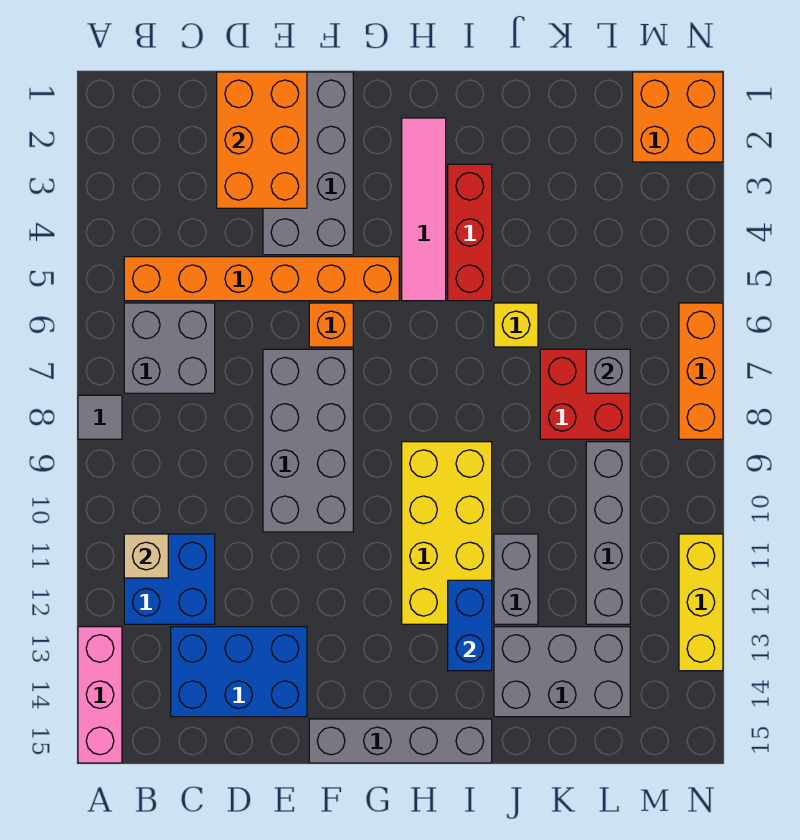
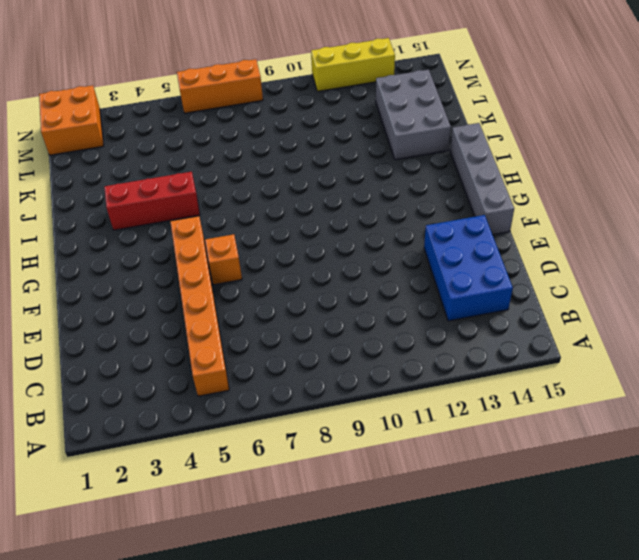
none -> grey 1x1 tile [78,395,122,439]
none -> pink 1x3 brick [78,627,122,763]
none -> grey 2x2 brick [124,303,215,393]

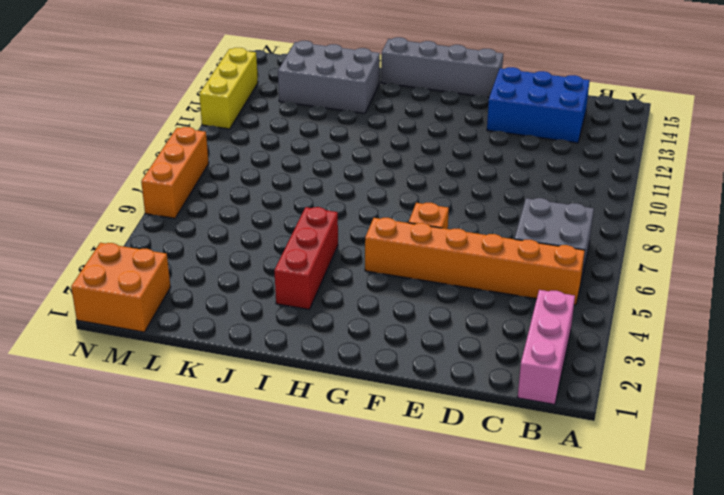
pink 1x3 brick [518,290,575,405] -> pink 1x3 brick moved to [78,627,122,763]
none -> grey 1x1 tile [78,395,122,439]
none -> blue 2x2 brick [124,534,215,624]
none -> grey 2x4 brick [263,72,353,255]

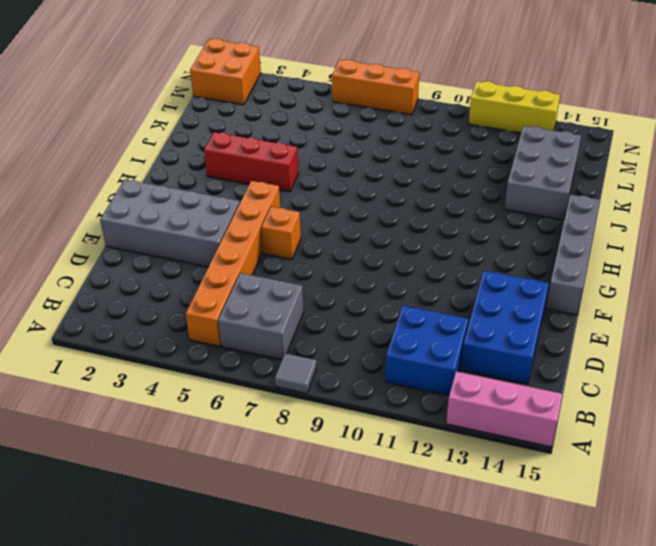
none -> grey 2x4 brick [263,349,353,532]
none -> pink 1x4 tile [402,118,446,301]
none -> yellow 2x4 brick [402,442,492,624]

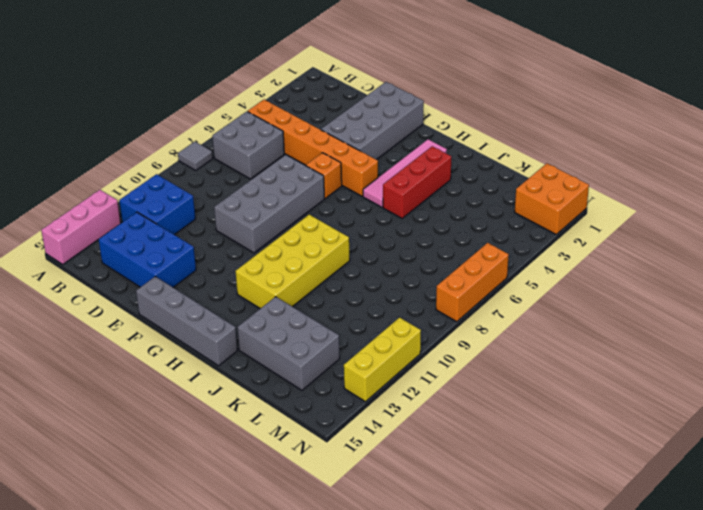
none -> yellow 1x1 brick [494,303,538,347]
none -> grey 1x2 brick [494,534,538,624]
none -> red 2x2 brick [540,349,630,439]

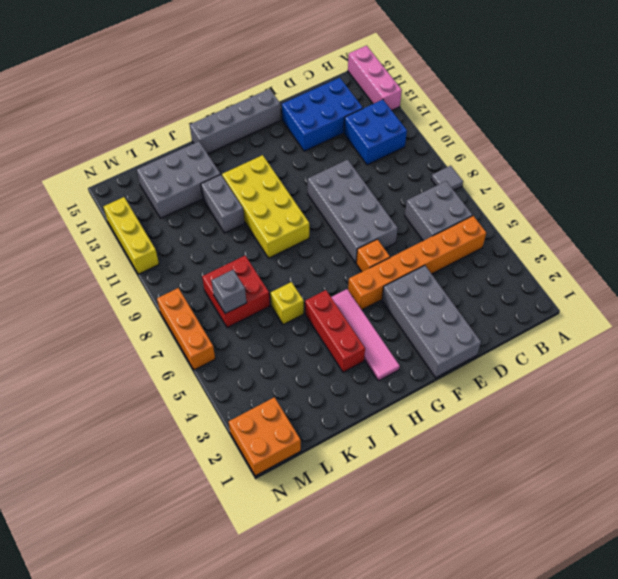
none -> grey 1x4 brick [586,442,630,624]
none -> tan 1x1 brick [124,534,168,578]
none -> orange 2x3 brick [217,72,307,208]

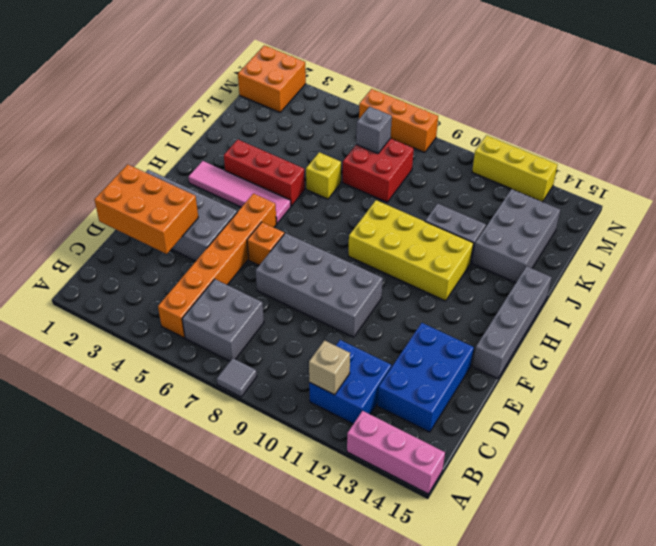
none -> grey 1x4 brick [586,442,630,624]
none -> blue 1x2 brick [448,580,492,671]

